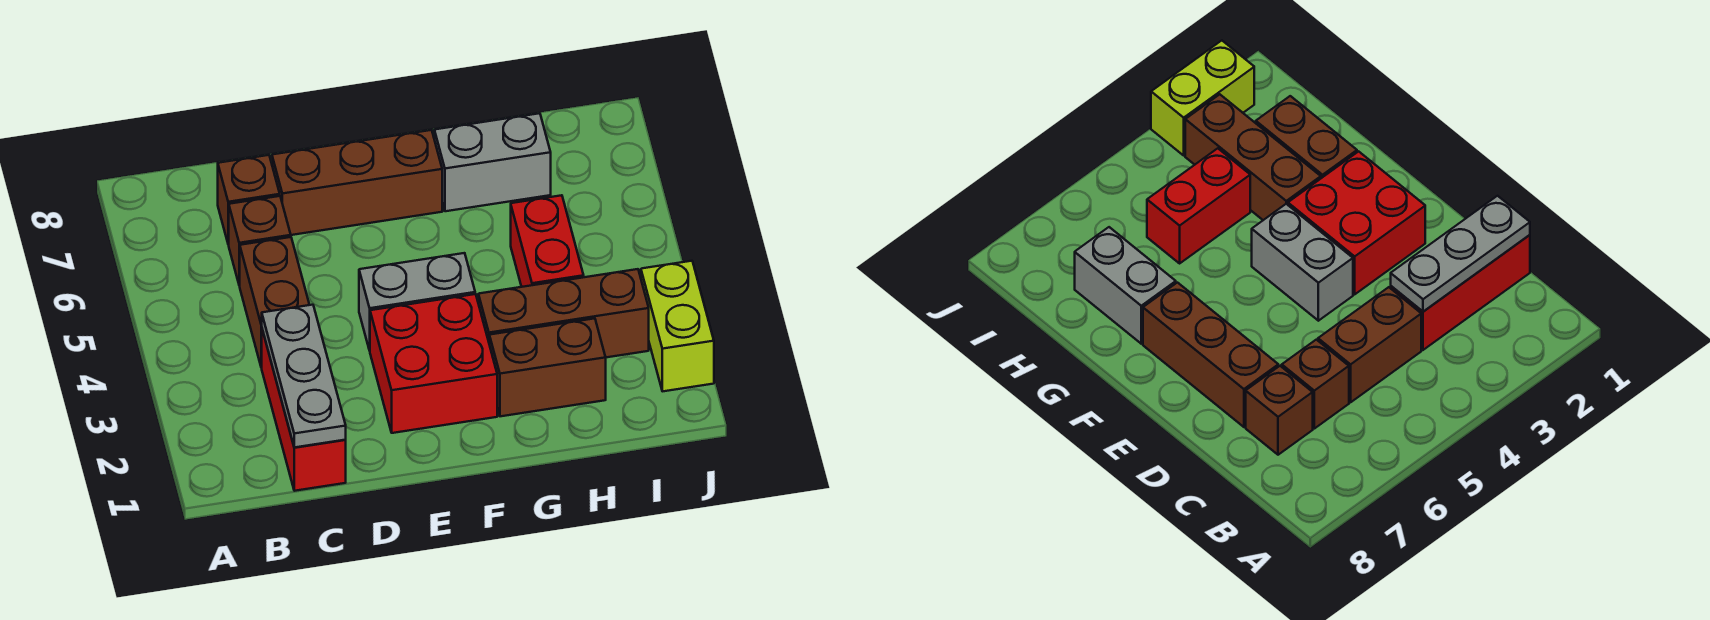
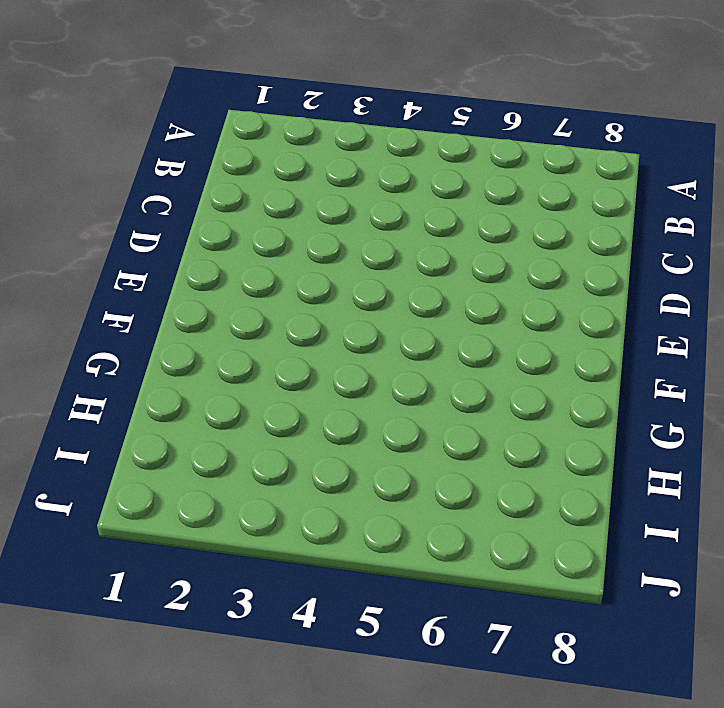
none -> red 1x3 brick [261,330,346,491]
none -> brown 1x2 brick [239,237,309,367]
none -> brown 1x1 brick [228,196,291,285]

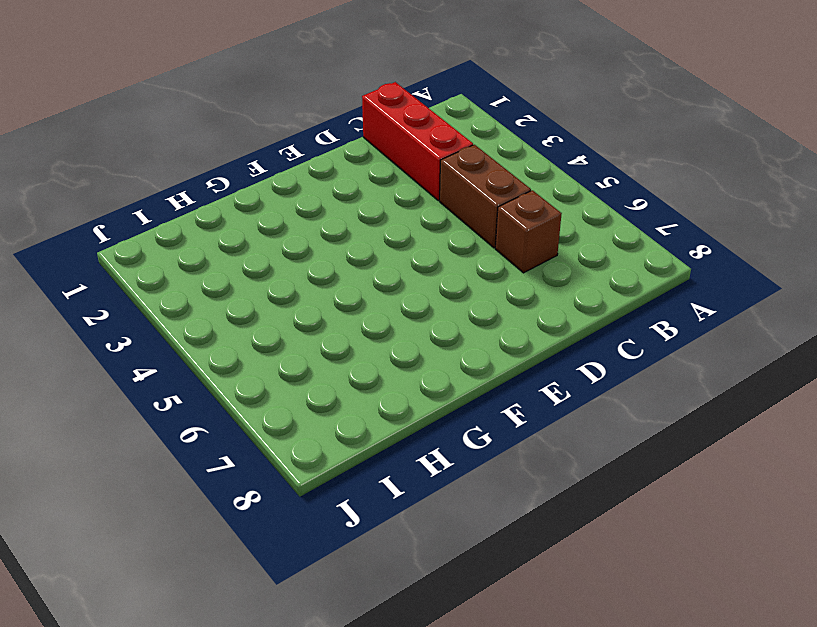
none -> brown 1x1 brick [218,155,280,244]
none -> brown 1x3 brick [272,130,442,235]
none -> red 2x2 brick [370,294,497,433]

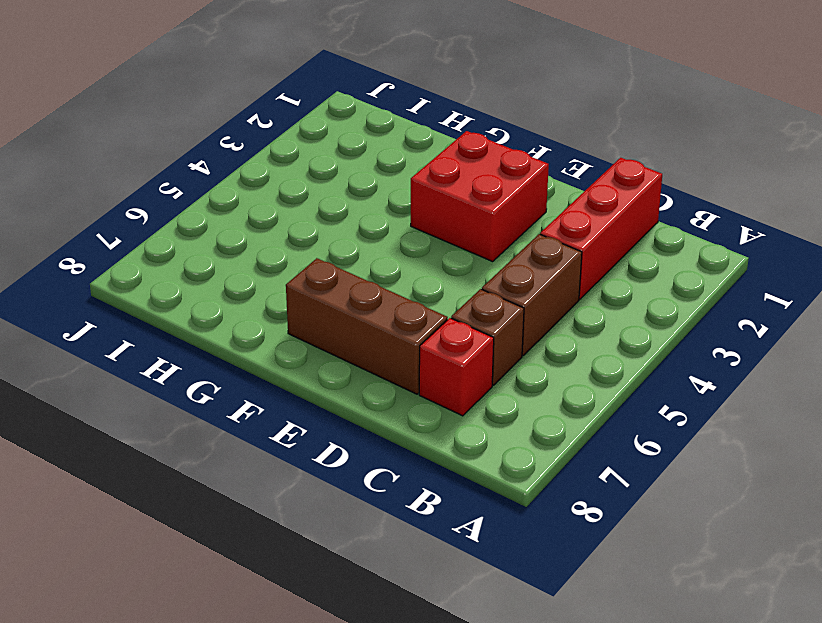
red 1x1 brick [419,318,494,416] -> brown 1x1 brick [218,155,280,244]
none -> grey 1x2 brick [359,253,475,351]
none -> brown 1x2 brick [489,318,606,416]
none -> brown 1x3 brick [478,269,649,357]

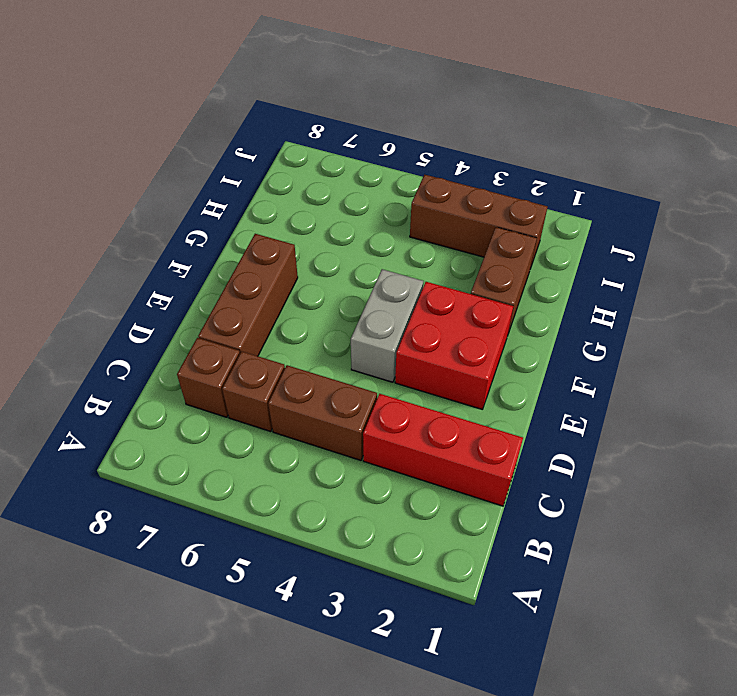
brown 1x3 brick [410,175,547,266] -> brown 1x3 brick turned to [478,269,649,357]
none -> grey 1x2 brick [434,113,551,211]
none -> red 1x2 brick [511,195,584,287]
none -> lime 1x2 brick [641,261,714,391]

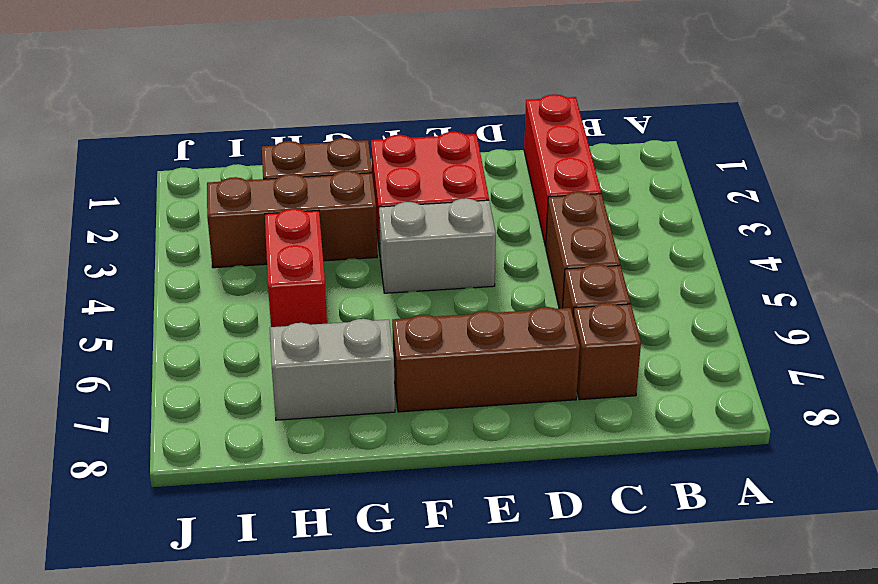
none -> lime 1x2 brick [641,261,714,391]
none -> grey 1x3 plate [262,305,346,447]

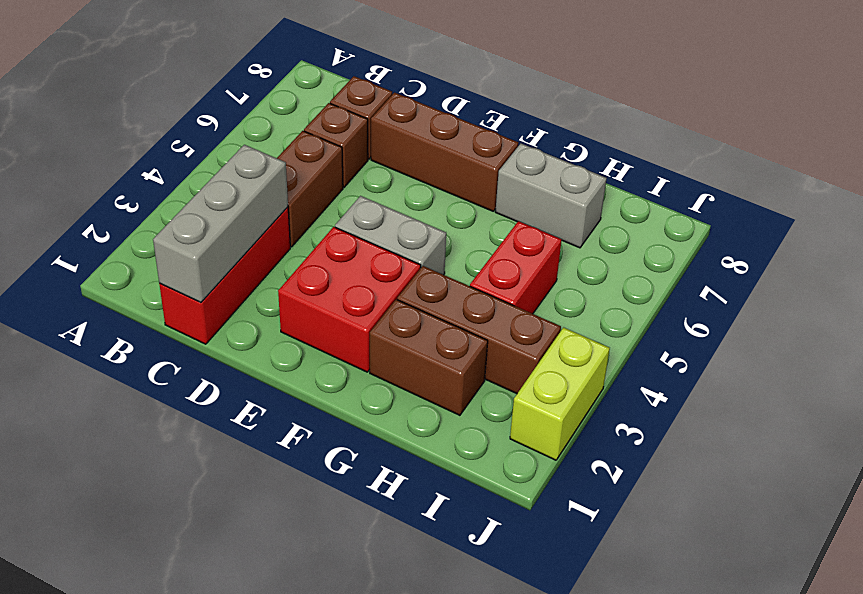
grey 1x3 brick [153,145,288,303] -> grey 1x3 plate [262,305,346,447]

